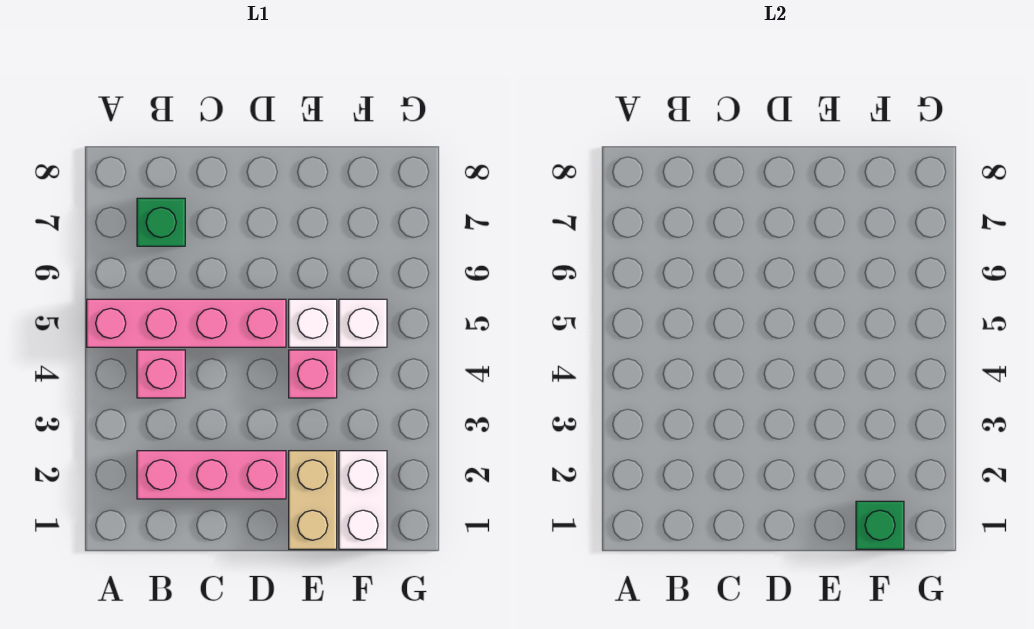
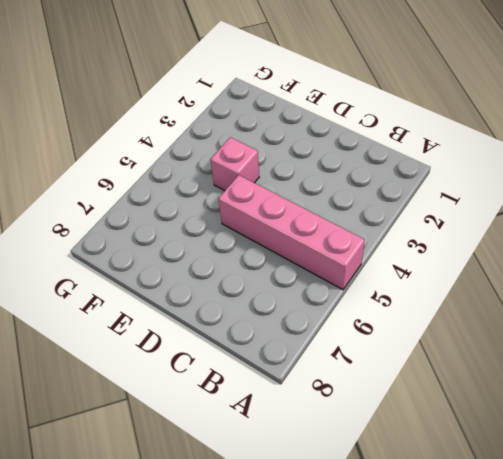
none -> pink 1x3 brick [137,451,286,499]
none -> pink 1x1 brick [137,350,185,398]

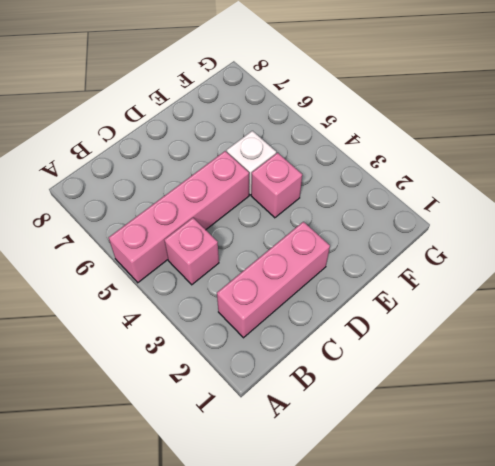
none -> green 1x1 brick [137,198,185,246]
none -> tan 1x2 brick [289,451,337,549]

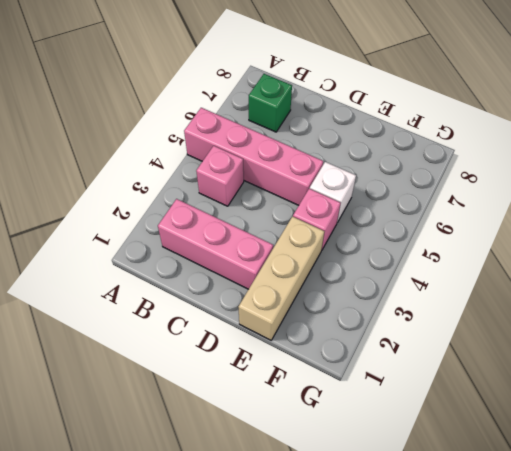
tan 1x3 brick [238,216,324,340] -> tan 1x2 brick [289,451,337,549]
none -> white 1x2 brick [339,451,387,549]
none -> white 1x1 brick [339,299,387,347]

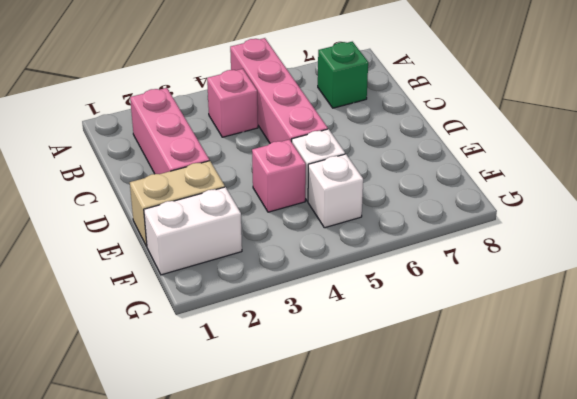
none -> green 1x1 brick [856,501,904,549]

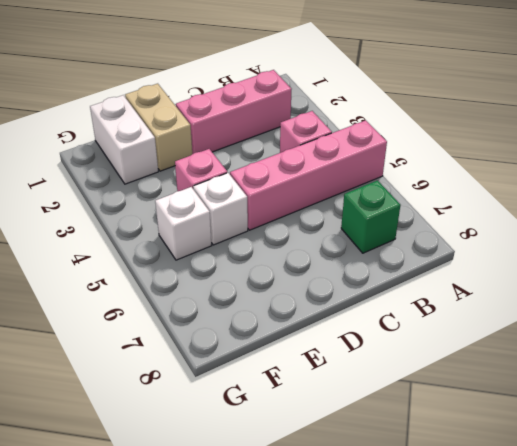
none -> green 1x1 brick [856,501,904,549]

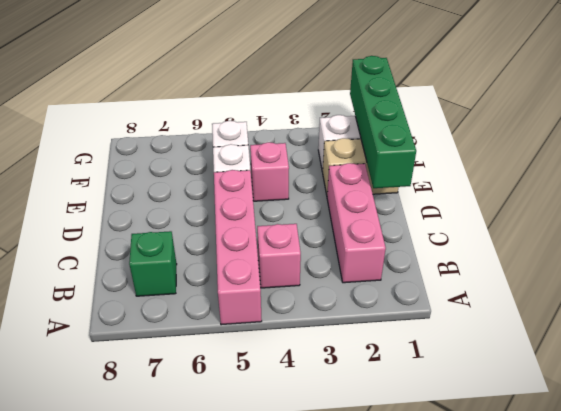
green 1x4 brick [350,56,416,188] -> green 1x1 brick [856,501,904,549]

